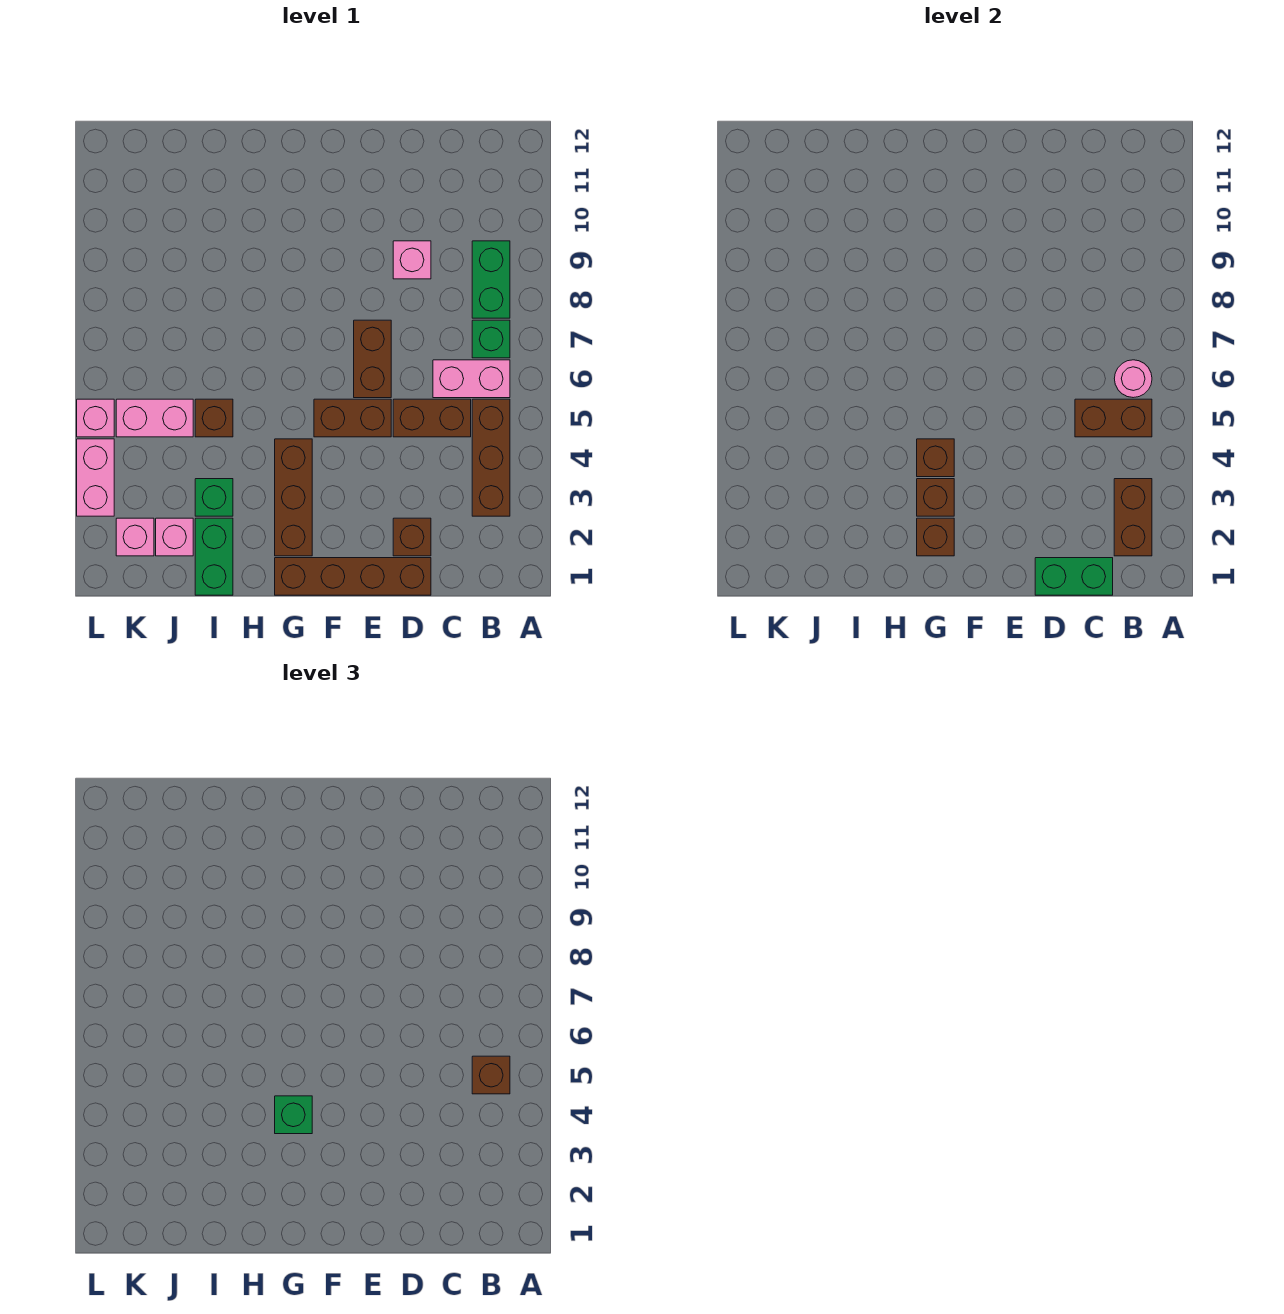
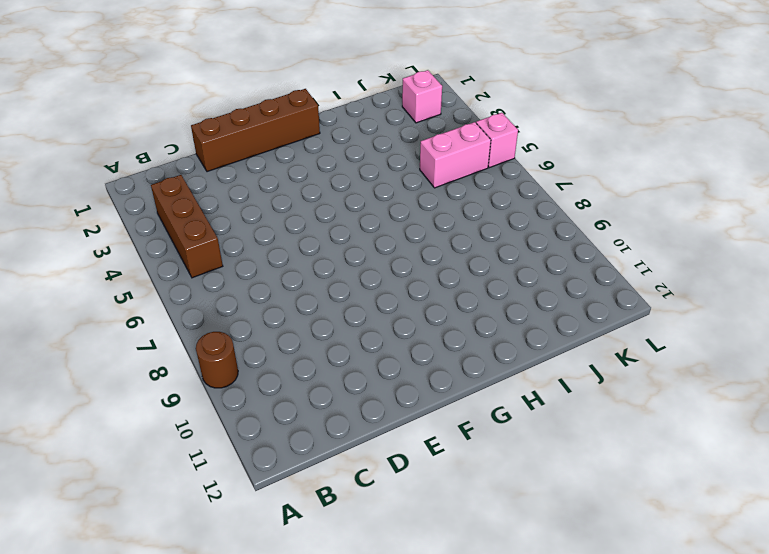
brown 1x1 round brick [196,332,238,388] -> none
none -> pink 1x2 brick [433,360,510,398]
none -> green 1x1 brick [472,320,510,358]
none -> green 1x2 brick [472,241,510,318]

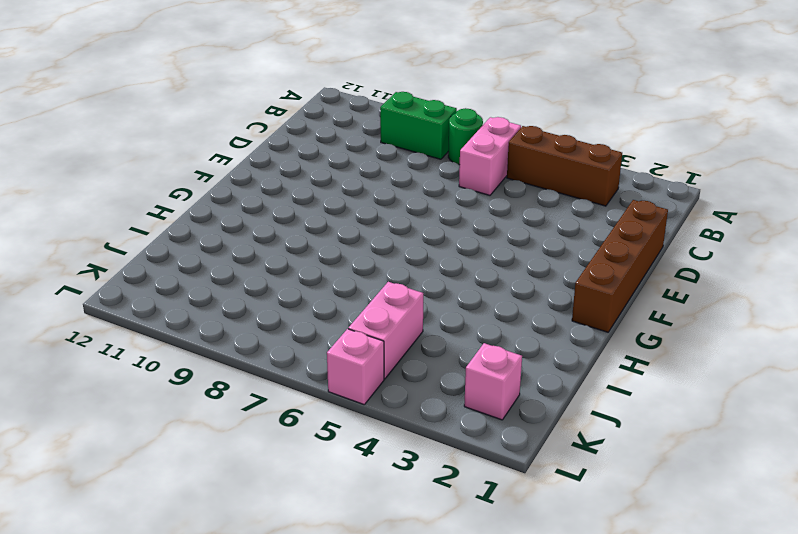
green 1x1 round brick [448,108,483,165] -> green 1x1 brick [472,320,510,358]
none -> brown 1x2 brick [393,399,471,437]
none -> brown 1x1 brick [393,518,431,556]
none -> pink 1x1 brick [393,241,431,279]

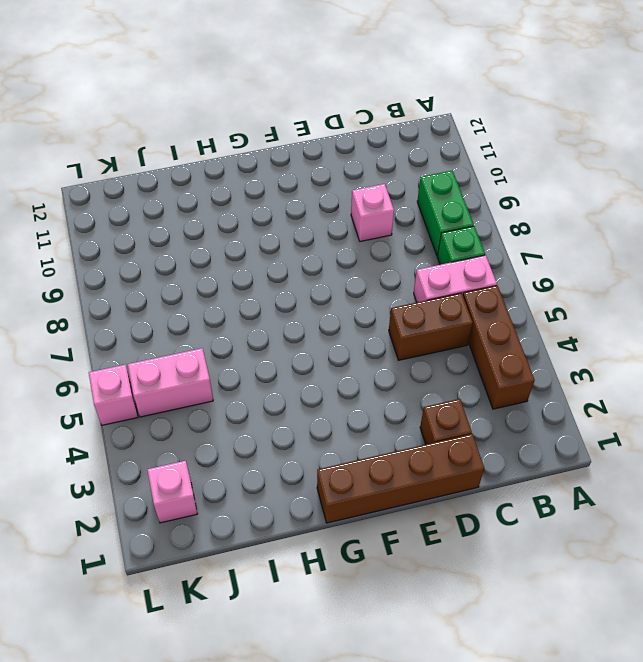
none -> brown 1x2 brick [314,399,391,437]
none -> brown 1x2 brick [354,320,391,398]
none -> brown 1x3 brick [275,439,312,556]

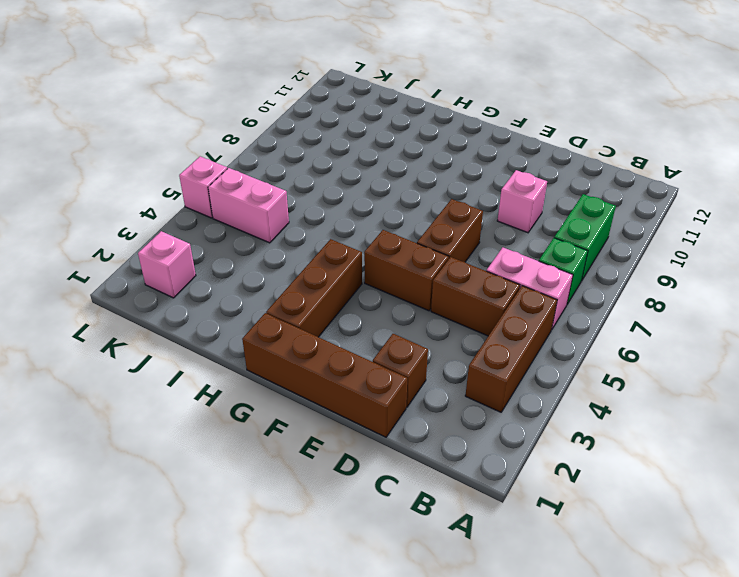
none -> green 1x2 brick [195,518,233,595]
none -> green 1x1 brick [195,479,233,516]
none -> brown 1x1 brick [195,399,233,437]

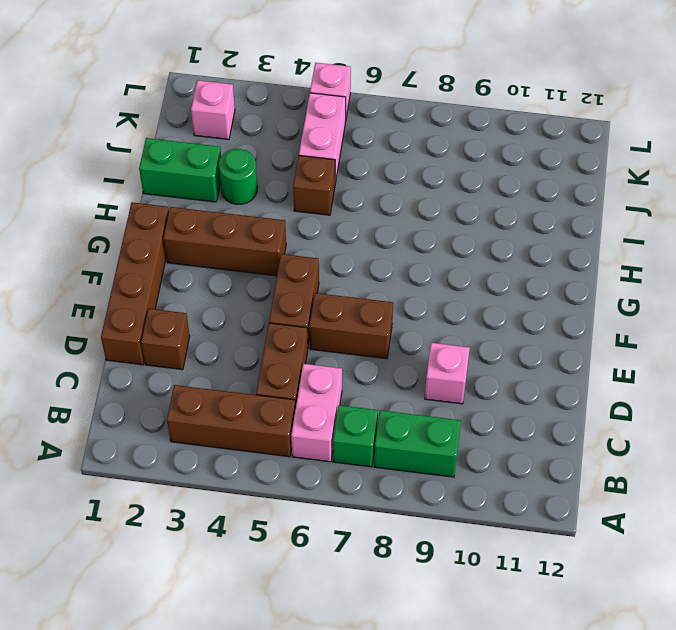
green 1x1 round brick [219,149,257,204] -> green 1x1 brick [195,479,233,516]
none -> pink 1x1 brick [156,518,193,556]
none -> pink 1x2 brick [77,439,114,516]
none -> brown 1x2 brick [1114,479,1152,556]

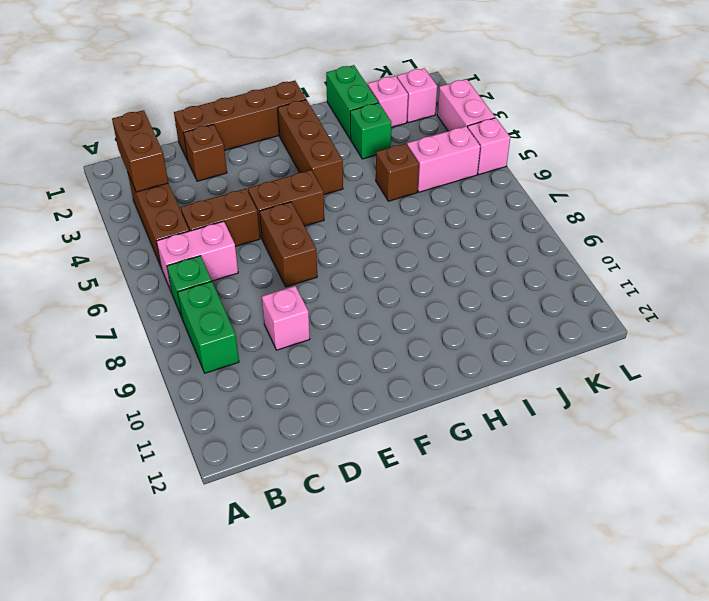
none -> brown 1x2 brick [1075,399,1152,437]
none -> pink 1x1 round brick [1114,360,1152,398]
none -> green 1x2 brick [1035,558,1113,595]

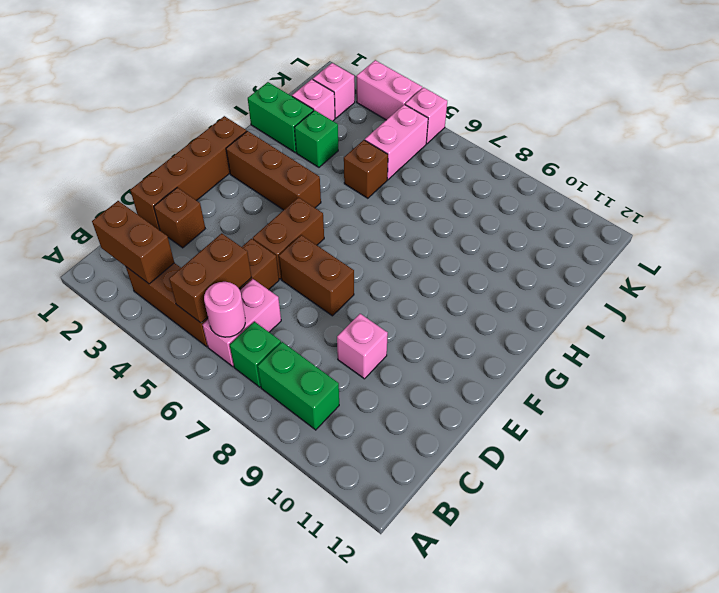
none -> green 1x2 brick [1035,558,1113,595]
none -> brown 1x1 brick [917,518,954,556]
none -> brown 1x1 brick [917,479,954,516]

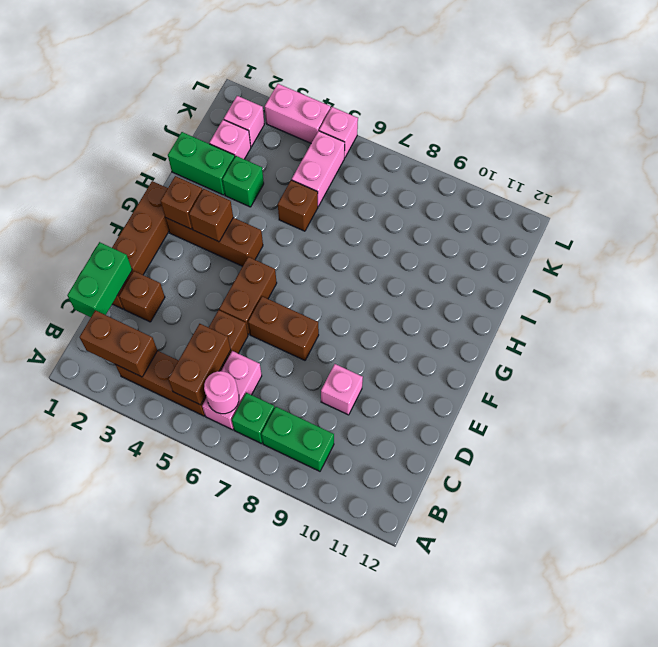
none -> brown 1x1 brick [917,439,954,477]
none -> brown 1x1 brick [472,1056,510,1094]
none -> green 1x1 brick [275,1096,312,1134]

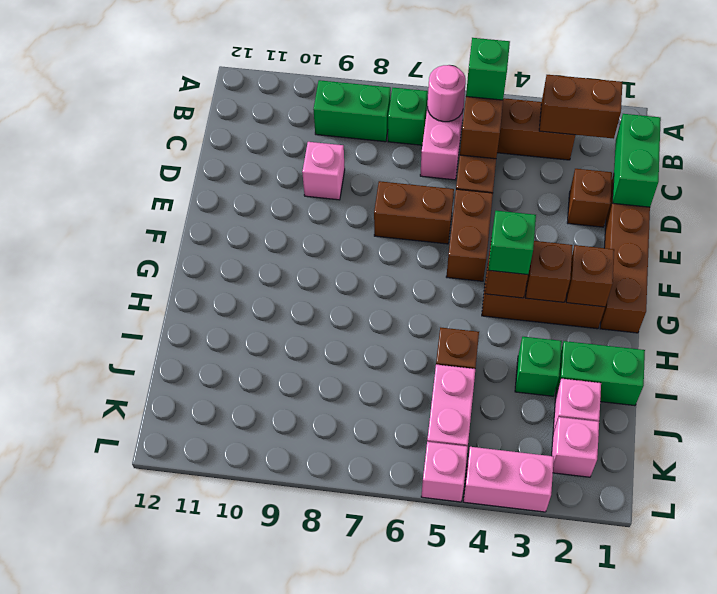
green 1x1 brick [466,38,510,100] -> brown 1x1 brick [472,1056,510,1094]

